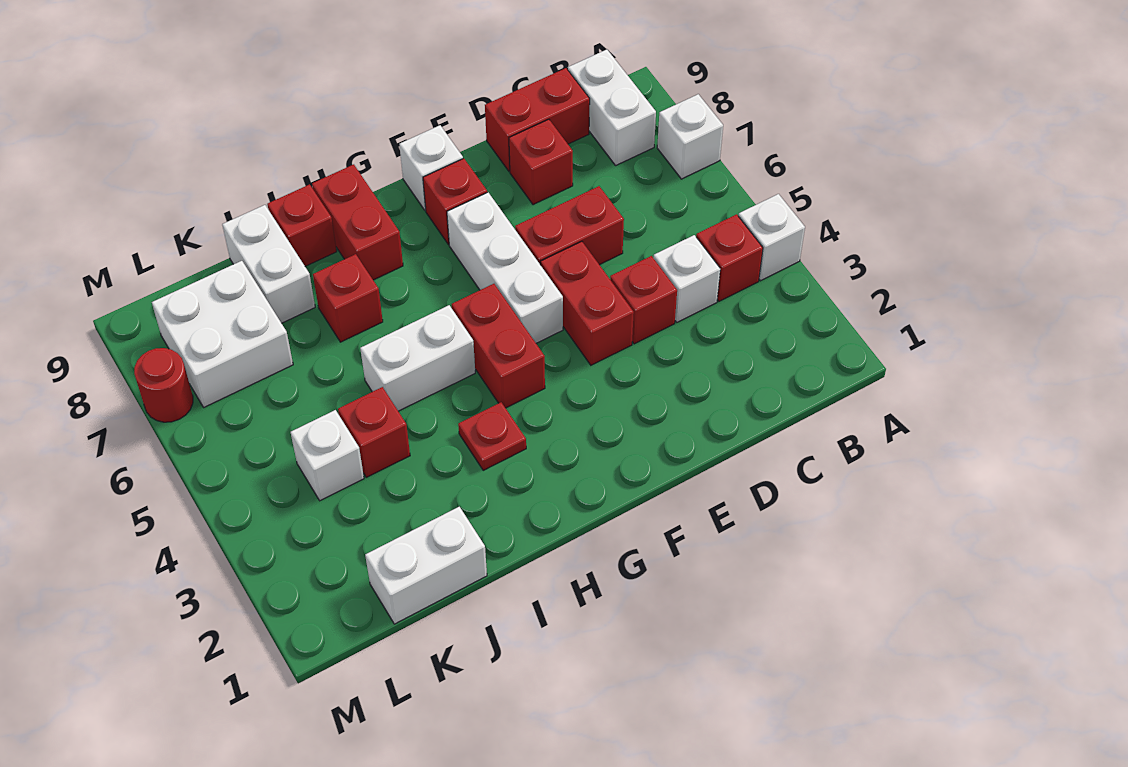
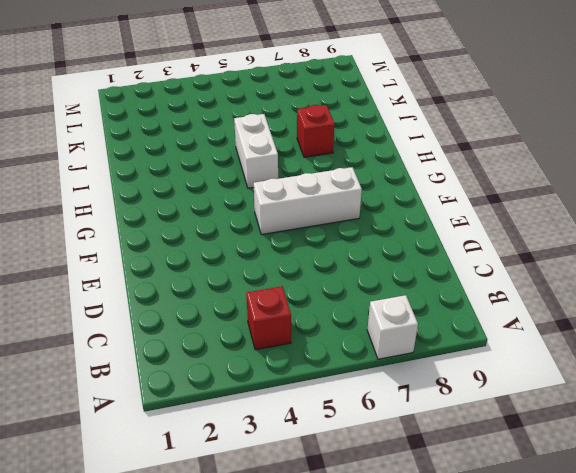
none -> white 1x1 brick [739,194,805,281]
none -> white 1x2 brick [568,50,656,165]
none -> white 1x1 brick [654,235,720,322]

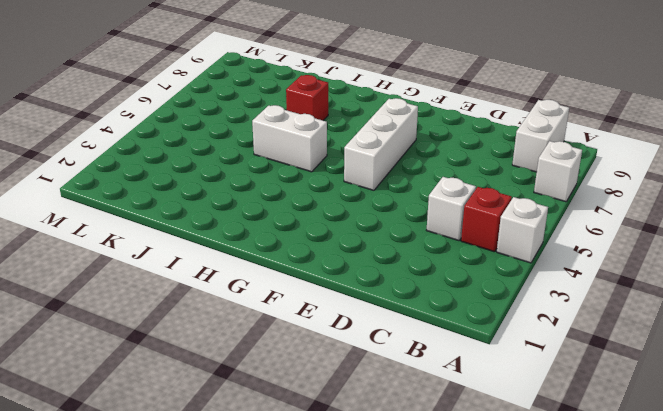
none -> red 1x2 brick [485,68,590,171]
none -> red 1x1 brick [610,256,677,344]
none -> red 1x2 brick [515,186,624,265]

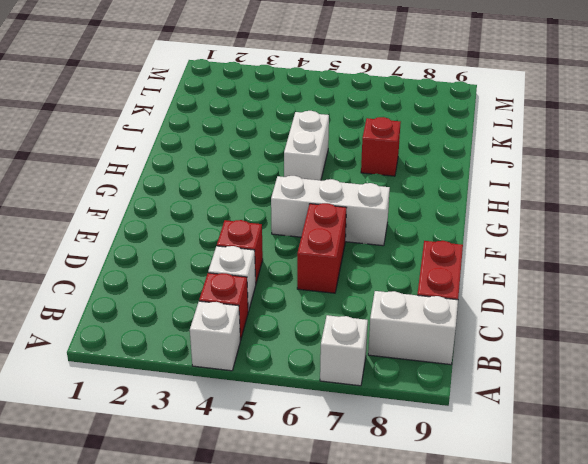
none -> red 1x1 brick [509,119,573,205]
none -> red 1x2 brick [540,241,634,365]
none -> red 1x1 brick [423,158,487,244]

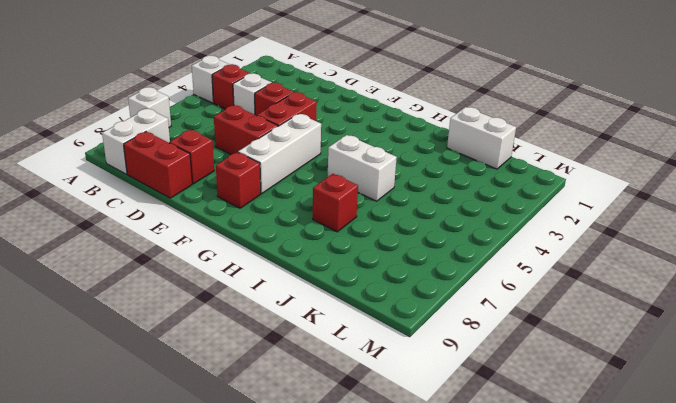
none -> white 1x1 brick [399,125,463,211]
none -> red 1x2 brick [452,284,545,408]
none -> red 1x1 plate [458,402,526,470]

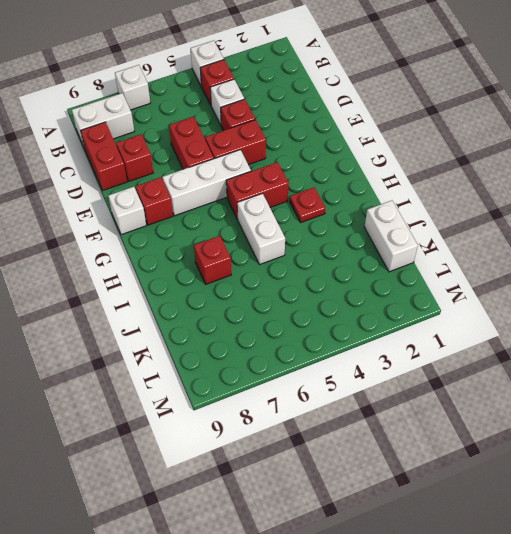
none -> red 1x2 brick [312,164,403,280]
none -> red 1x1 brick [267,184,337,266]
none -> red 1x1 brick [338,387,410,477]

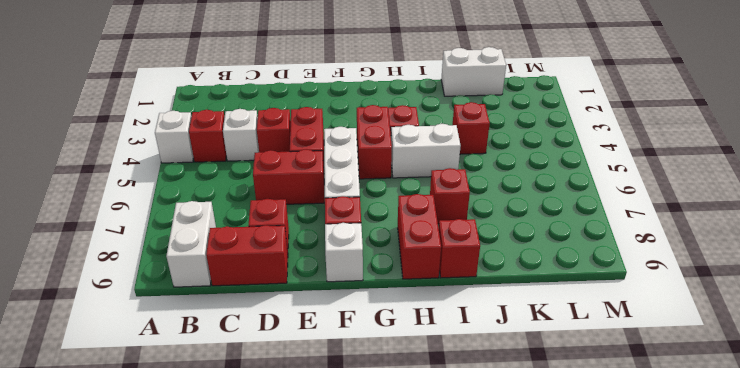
none -> white 1x1 brick [657,94,723,179]
none -> white 1x2 brick [222,205,315,323]
none -> white 1x1 brick [291,410,364,501]

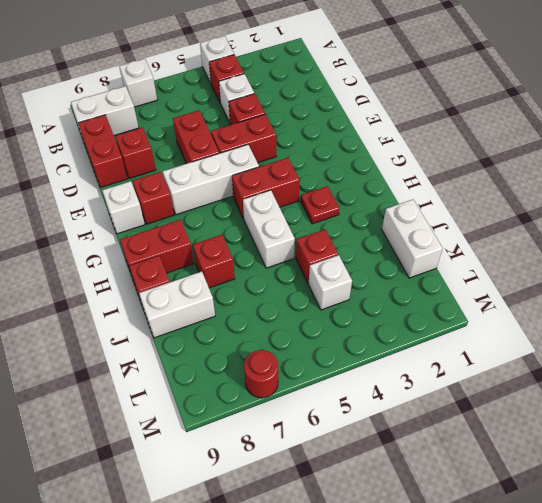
none -> white 2x2 brick [152,261,293,407]

